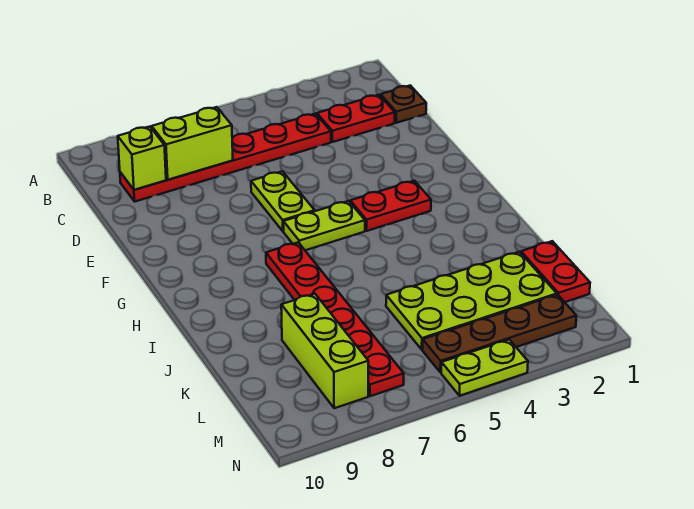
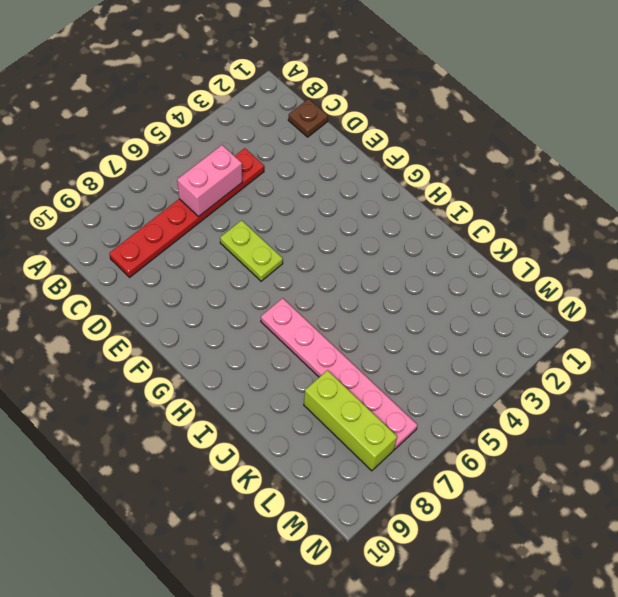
pink 1x2 brick [177,145,242,217] -> none
pink 1x6 plate [261,298,418,449] -> red 1x6 plate [266,242,404,396]
none -> red 1x2 plate [317,95,395,142]
none -> red 1x2 plate [350,181,431,231]
none -> lime 1x2 plate [283,201,365,250]

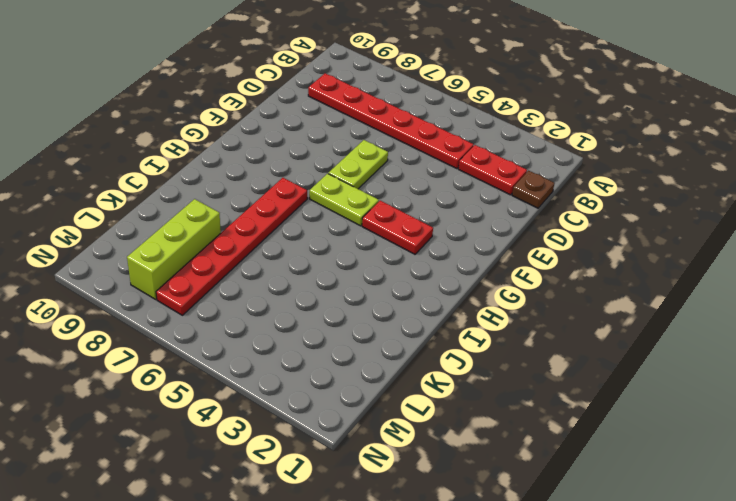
none -> red 1x2 plate [521,241,590,302]
none -> lime 2x4 plate [386,252,557,350]
none -> brown 1x4 plate [423,295,576,373]

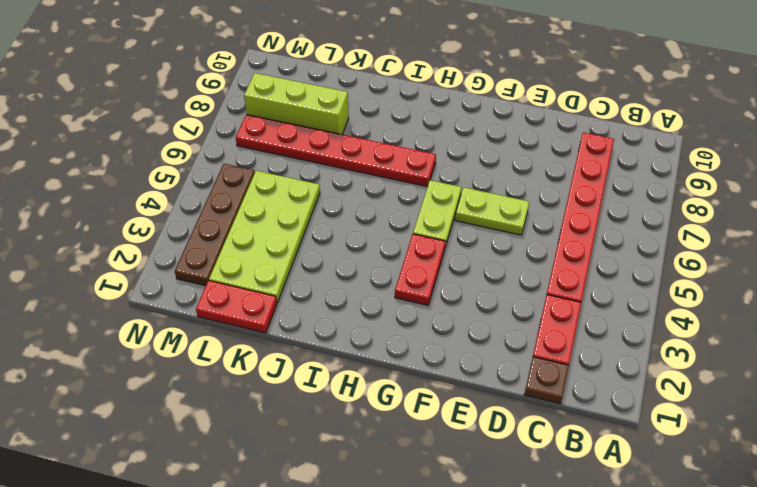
none -> lime 1x2 plate [441,340,528,396]
none -> lime 1x2 brick [152,107,233,180]
none -> lime 1x1 brick [118,127,166,190]

